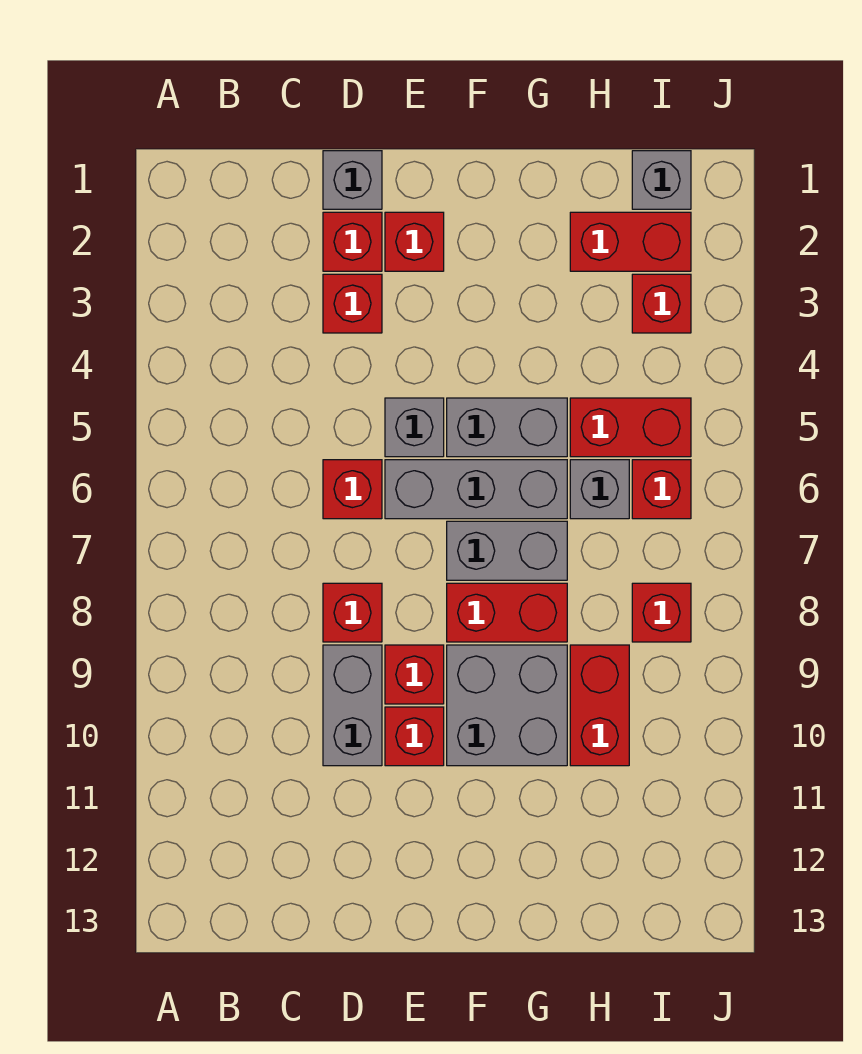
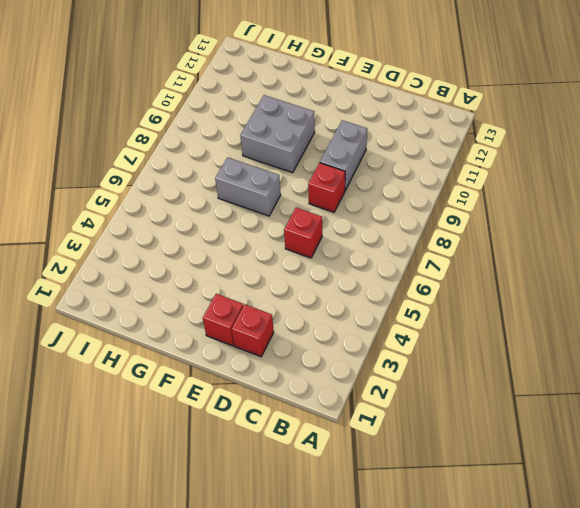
none -> grey 1x1 brick [323,151,382,209]
none -> red 1x1 brick [323,274,382,333]
none -> grey 1x1 brick [385,398,444,457]

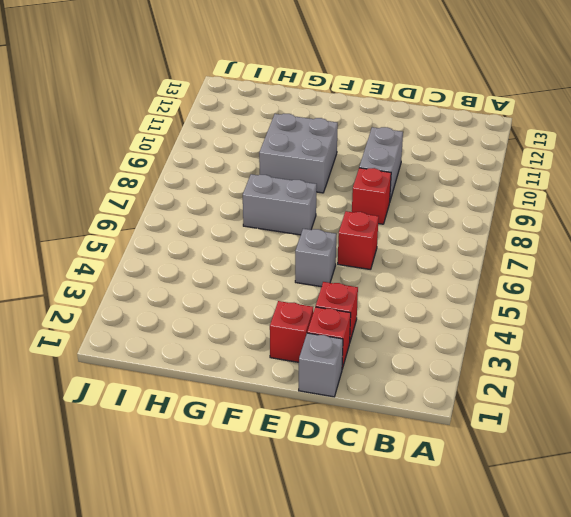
none -> grey 1x3 brick [385,460,567,519]
none -> red 1x1 brick [385,645,444,704]
none -> red 1x1 brick [385,707,444,766]

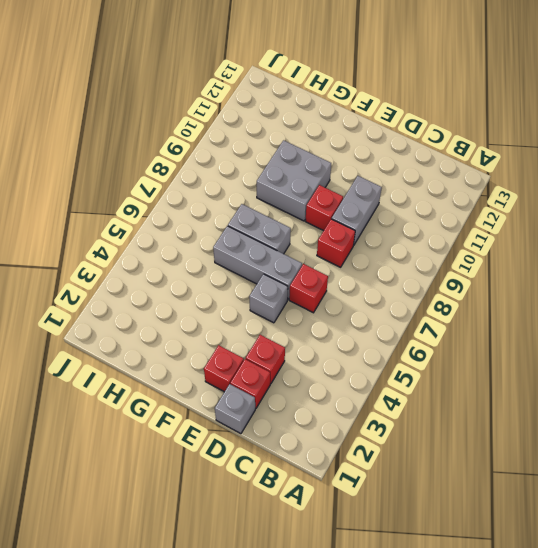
none -> red 1x1 brick [385,707,444,766]
none -> grey 1x2 brick [447,398,567,457]
none -> red 1x2 brick [447,583,567,642]

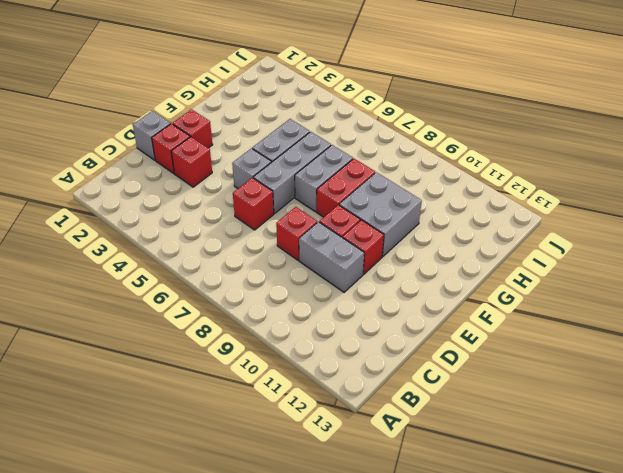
none -> red 1x2 brick [570,212,691,271]
none -> red 1x2 brick [570,398,691,457]
none -> grey 1x1 brick [570,460,629,519]

